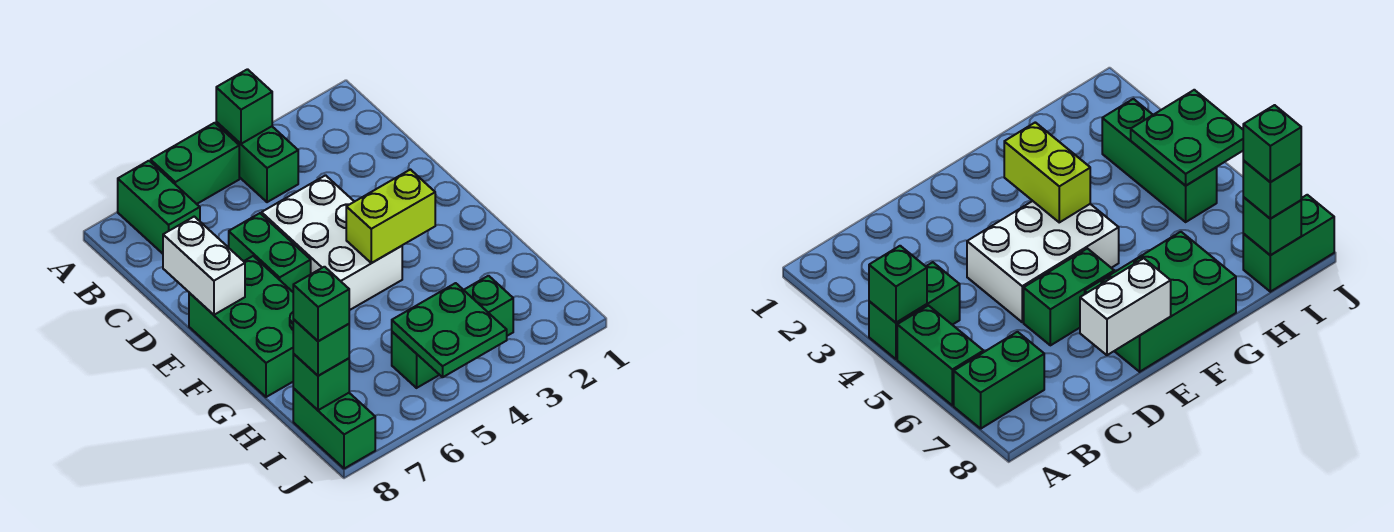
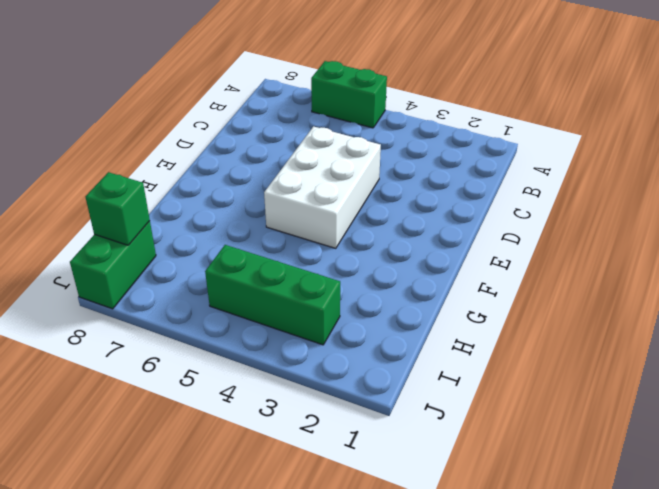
none -> green 1x2 brick [216,122,298,202]
none -> green 1x2 brick [118,161,200,254]
none -> green 1x2 brick [229,213,311,292]

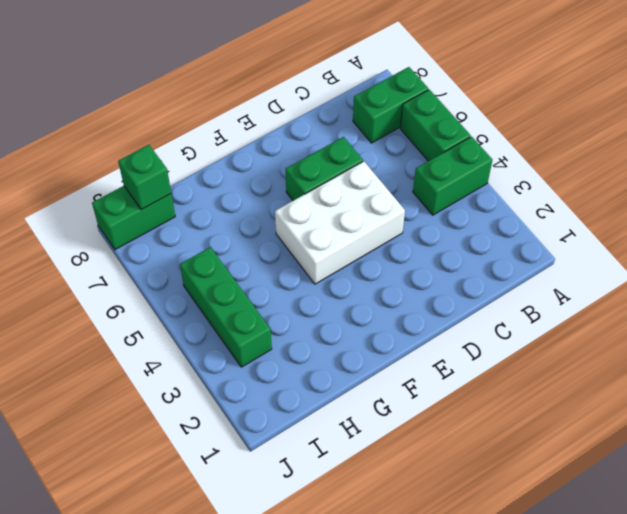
none -> green 2x3 brick [189,256,293,397]
none -> green 1x1 brick [216,69,272,144]
none -> white 1x2 brick [163,217,245,315]

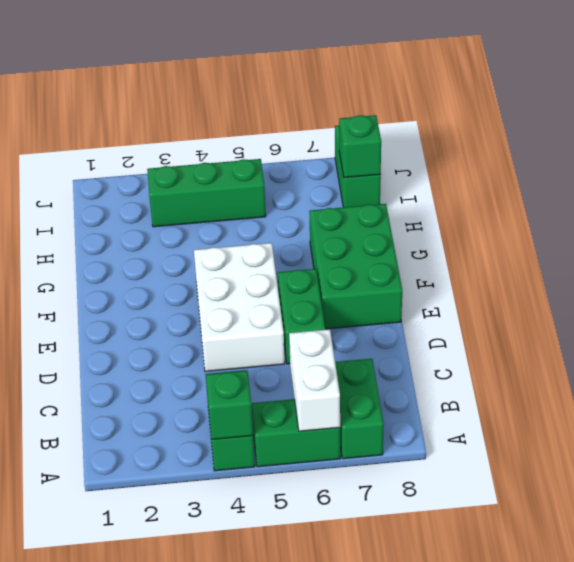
white 1x2 brick [289,329,340,431] -> white 1x2 brick moved to [163,217,245,315]
none -> lime 1x2 brick [346,170,435,263]
none -> green 2x2 plate [392,283,507,377]
none -> green 1x1 brick [293,319,349,376]

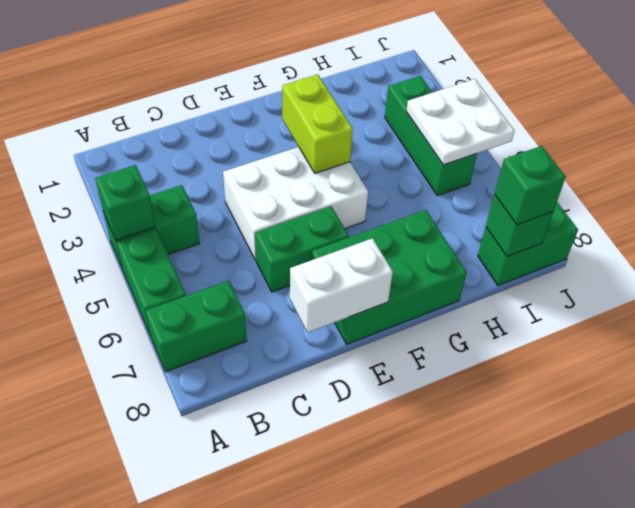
white 2x2 plate [406,79,515,165] -> green 2x2 plate [392,283,507,377]
none -> green 1x1 brick [293,267,349,341]

